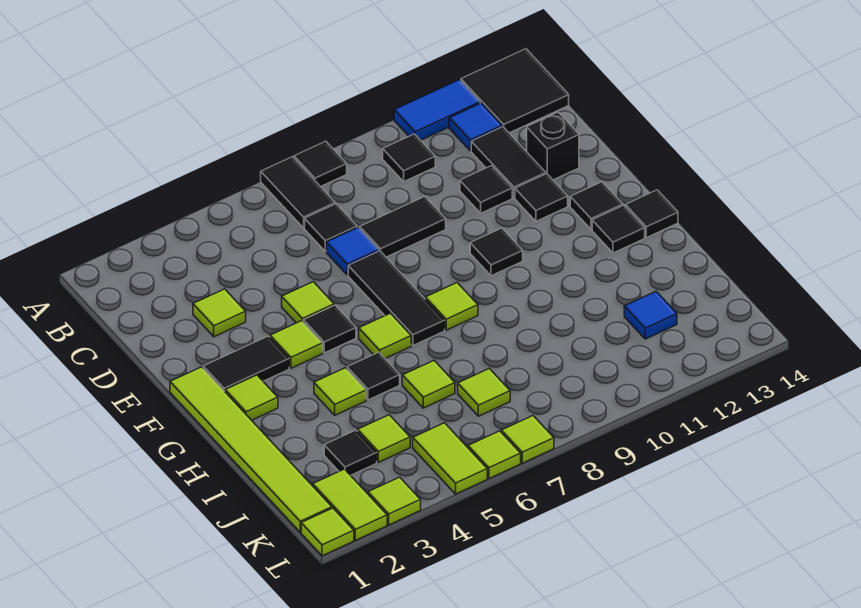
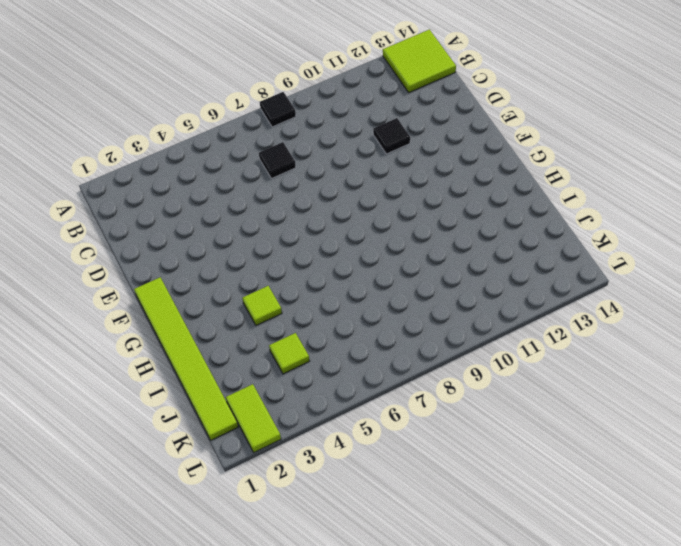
lime 2x2 tile [383,29,456,93] -> black 2x2 tile [461,49,569,133]
none -> black 1x2 tile [261,157,335,228]
none -> blue 1x2 tile [394,80,480,140]
none -> black 1x1 tile [383,134,435,181]
none -> blue 1x1 tile [449,103,502,151]

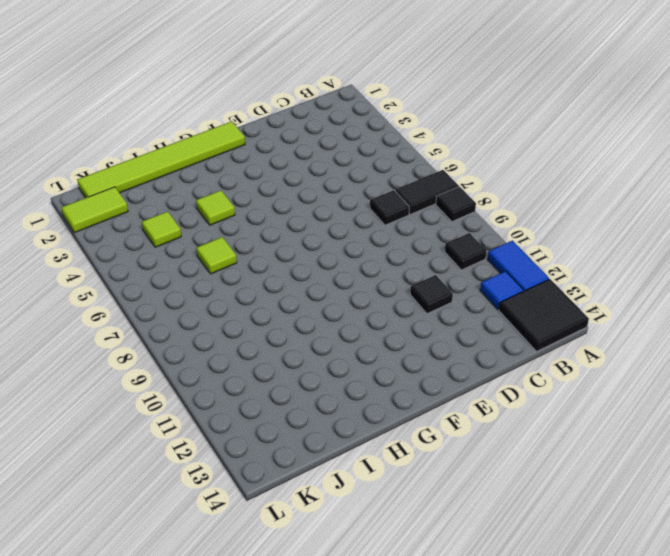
none -> black 1x2 tile [471,127,546,198]
none -> lime 1x1 tile [193,289,246,337]
none -> blue 1x1 tile [326,227,379,275]
none -> black 1x2 tile [360,197,446,257]

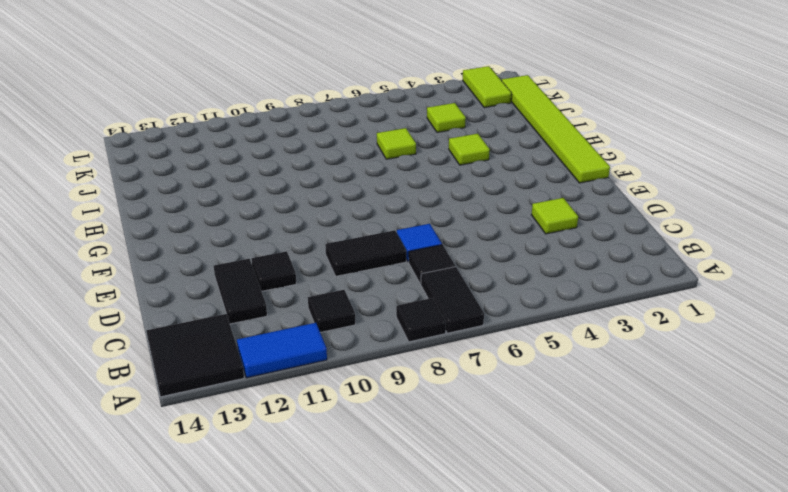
none -> blue 1x1 tile [449,103,502,151]
none -> black 1x1 brick [527,112,579,180]
none -> lime 1x1 tile [282,282,334,323]
none -> black 1x3 tile [348,251,445,346]

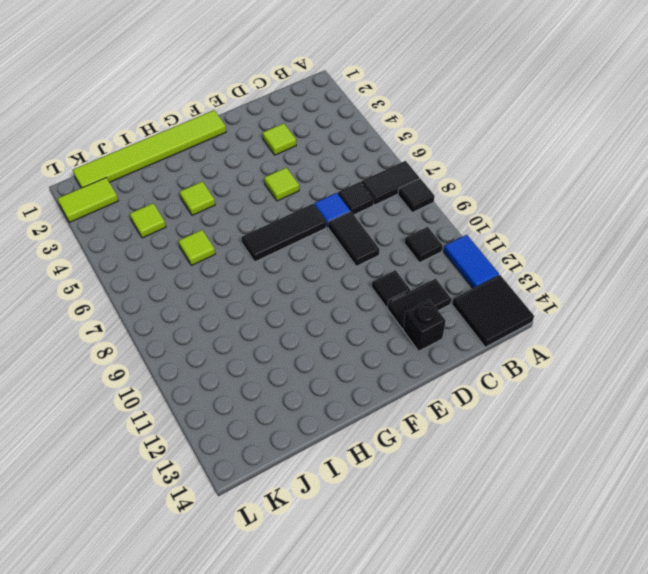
none -> blue 1x1 tile [449,103,502,151]
none -> black 1x1 tile [515,174,568,221]
none -> black 1x2 tile [203,336,289,391]
none -> lime 1x1 tile [270,321,323,368]

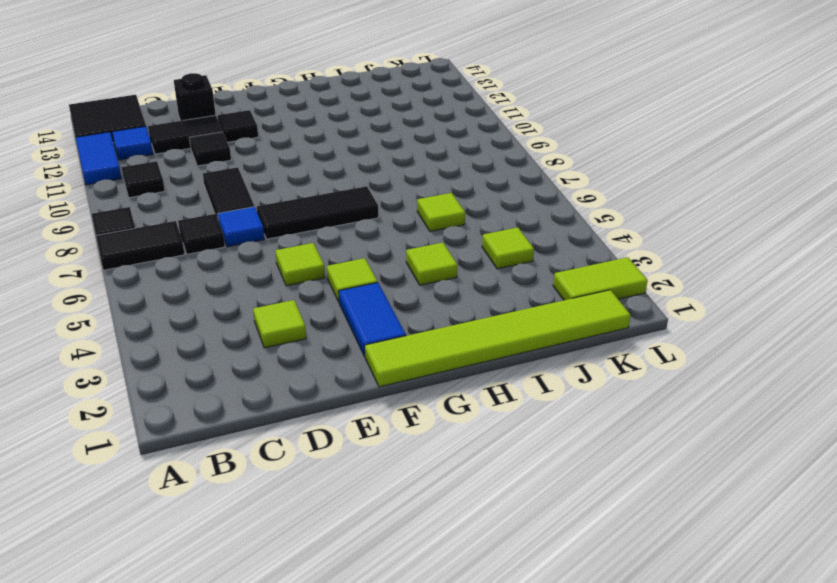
blue 1x2 tile [339,283,406,356] -> black 1x2 tile [203,336,289,391]
none -> black 1x1 tile [303,305,356,353]
none -> black 1x1 tile [470,228,523,276]
none -> black 1x1 tile [570,182,623,230]
none -> lime 1x1 tile [225,375,278,420]

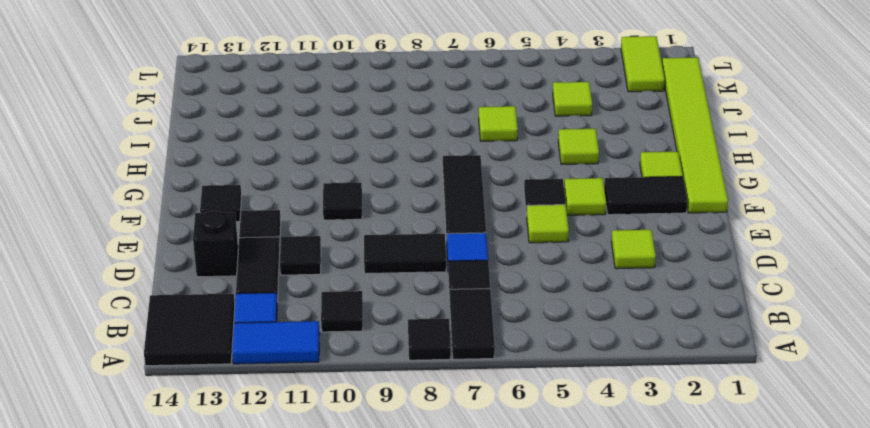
none -> lime 1x1 tile [359,313,411,358]
none -> lime 1x1 tile [425,283,478,330]
none -> black 1x1 tile [592,205,645,253]
none -> black 1x1 tile [626,190,678,238]

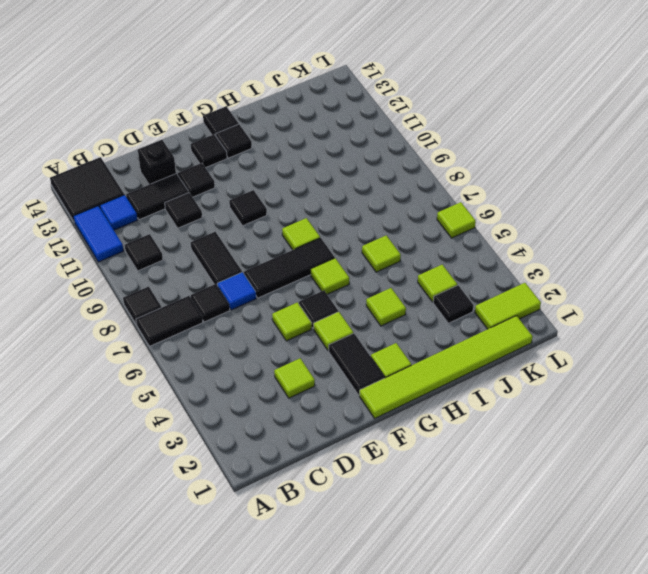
none -> black 1x1 tile [347,352,400,400]
none -> lime 1x1 tile [458,368,510,416]
none -> blue 1x1 tile [624,292,677,339]
none -> lime 1x2 tile [413,423,487,494]

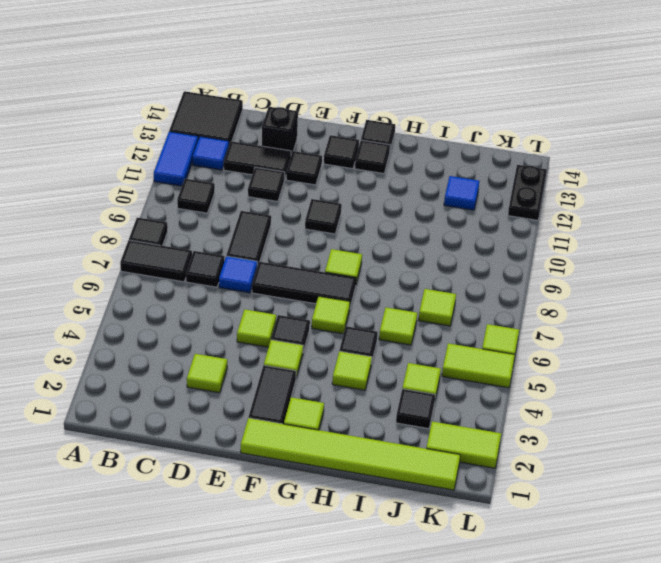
black 1x2 plate [508,165,547,220] -> none
none -> lime 1x1 tile [301,508,354,556]
none -> lime 1x1 tile [368,477,421,525]
none -> lime 1x1 tile [501,416,554,463]

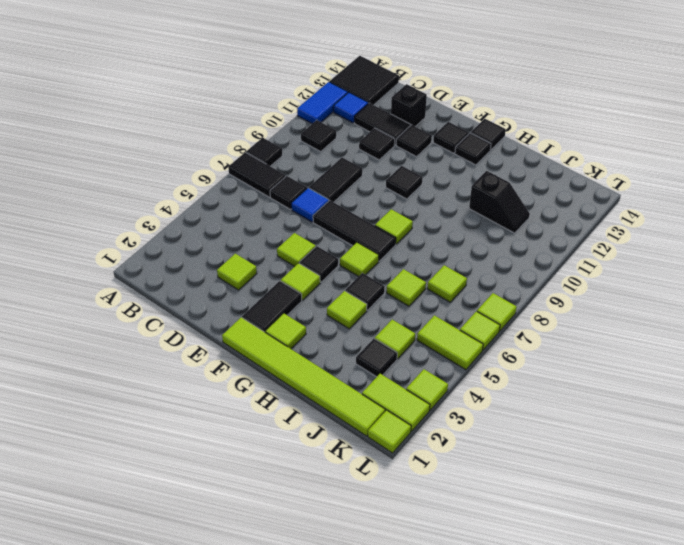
black 1x2 slope [469,171,530,233] -> none
none -> blue 1x1 tile [624,292,677,339]

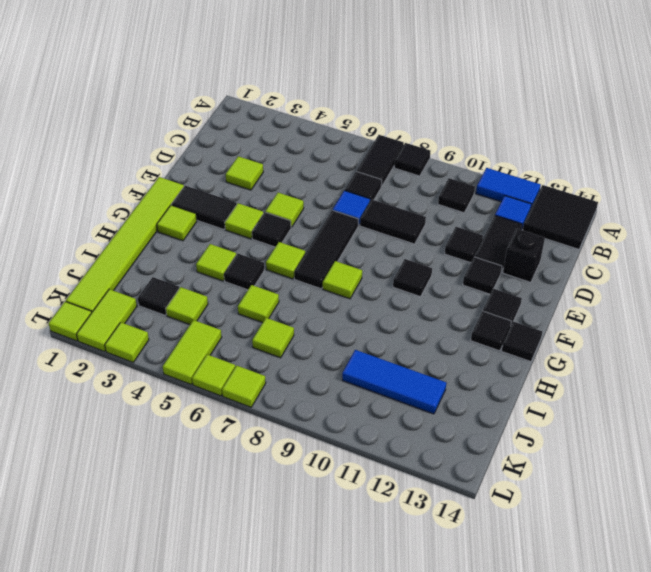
blue 1x3 tile [342,350,446,414] -> blue 1x1 tile [624,292,677,339]

